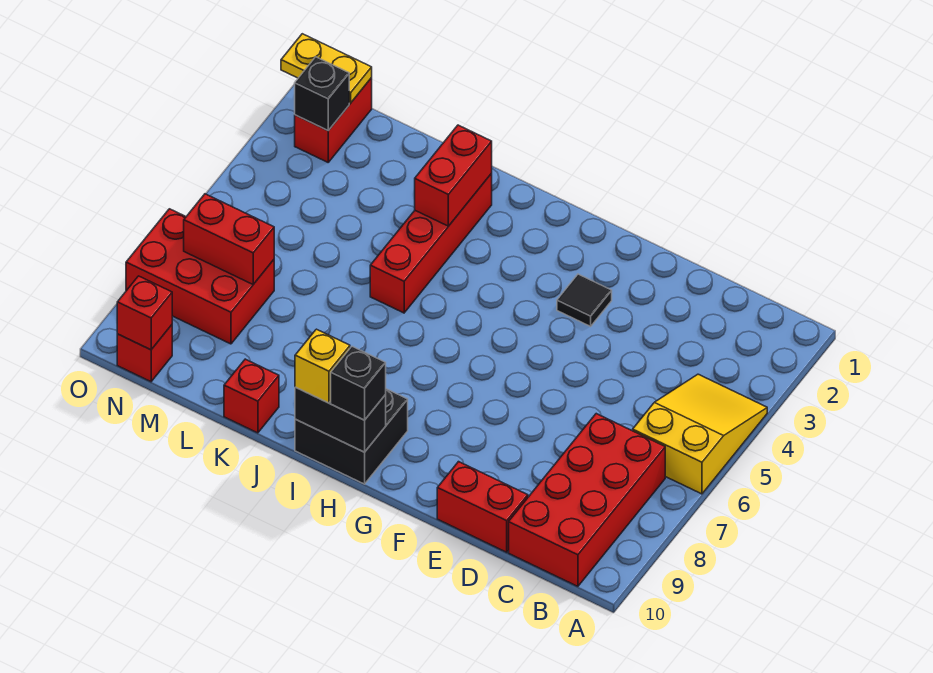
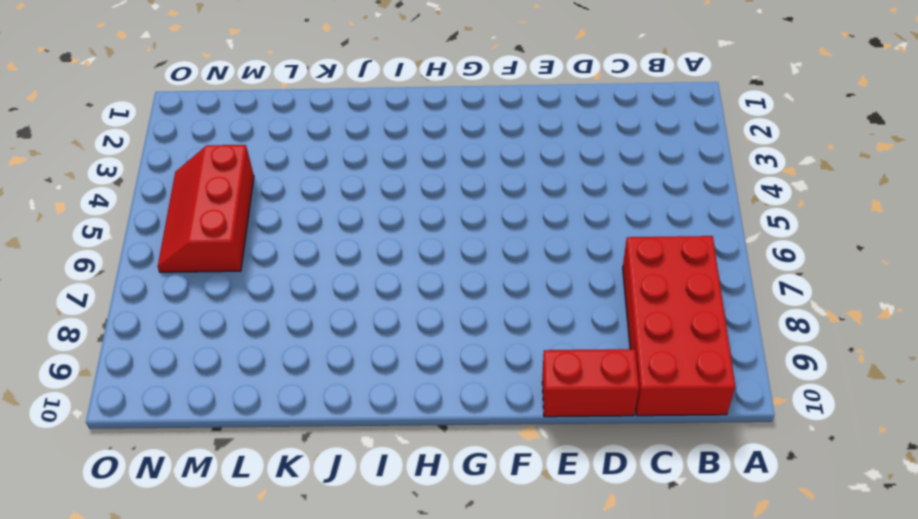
red 2x3 slope [158,145,254,272] -> none
none -> yellow 2x3 slope [633,374,767,494]
none -> black 1x1 tile [557,274,612,326]
none -> black 2x2 brick [295,389,408,484]

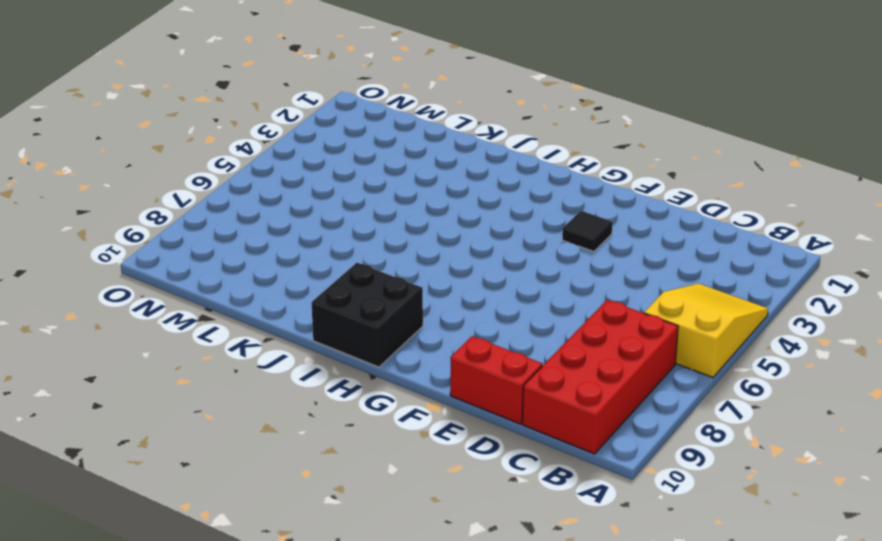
none -> red 1x4 brick [370,174,492,313]
none -> red 1x1 brick [224,359,279,433]
none -> red 2x3 brick [126,209,274,344]

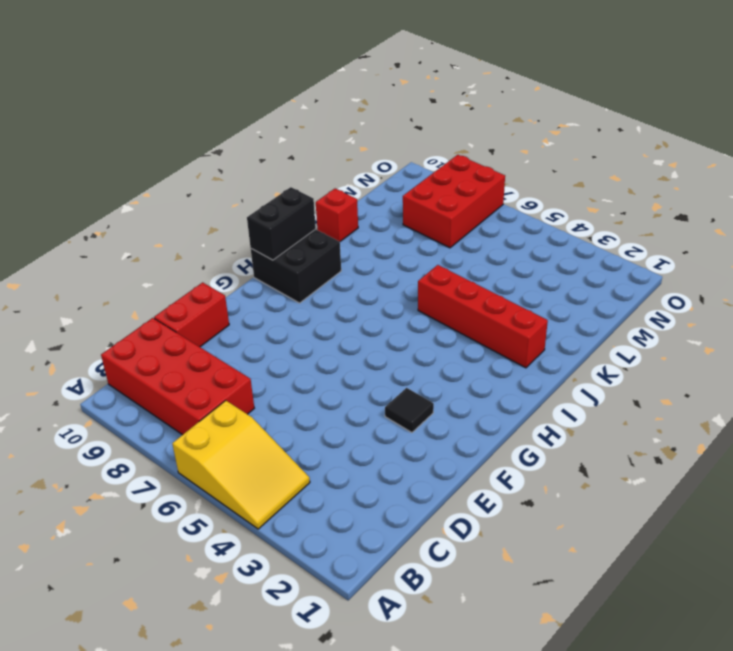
none -> red 1x2 brick [295,78,372,162]
none -> red 1x1 brick [117,325,172,382]
none -> red 1x2 brick [415,125,492,226]

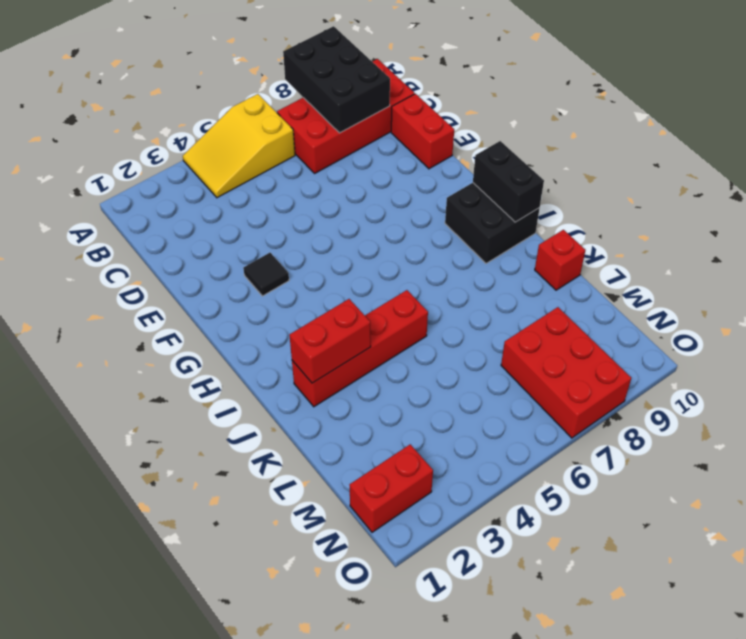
black 2x3 brick [283,26,390,133] -> none
none -> red 1x1 brick [117,325,172,382]
none -> red 1x2 brick [184,194,274,284]
none -> yellow 1x2 plate [281,34,372,103]

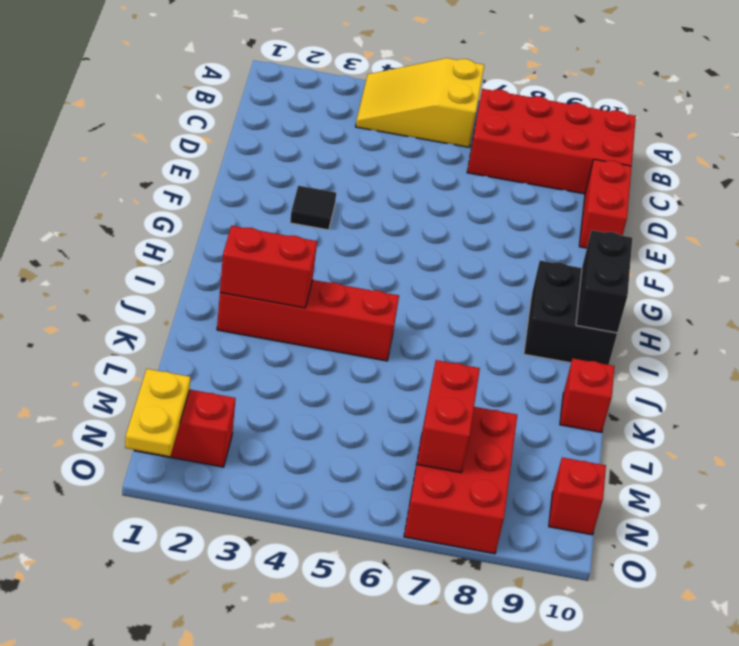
none -> black 1x1 brick [295,57,349,131]
none -> red 1x1 brick [117,276,172,350]
none -> black 1x1 brick [331,347,386,420]

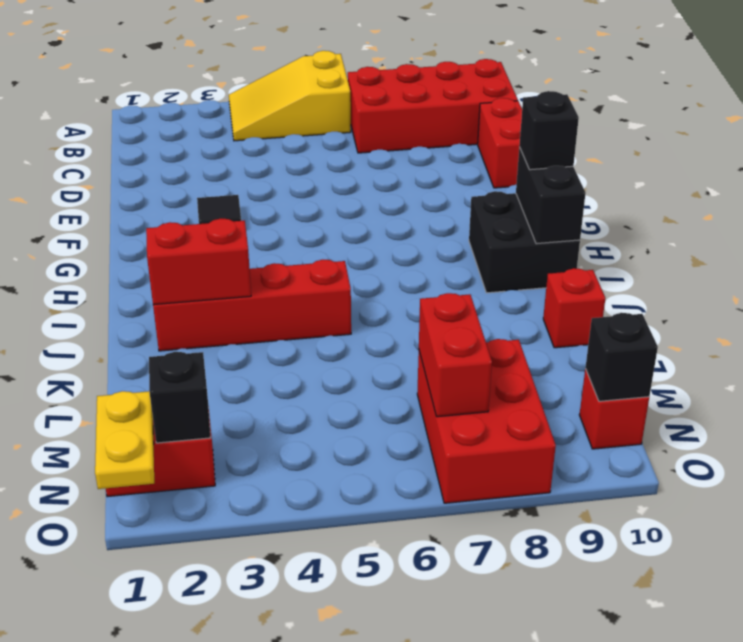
black 1x1 brick [585,313,658,401] -> red 1x1 brick [117,276,172,350]
none -> yellow 1x1 brick [295,329,350,403]

